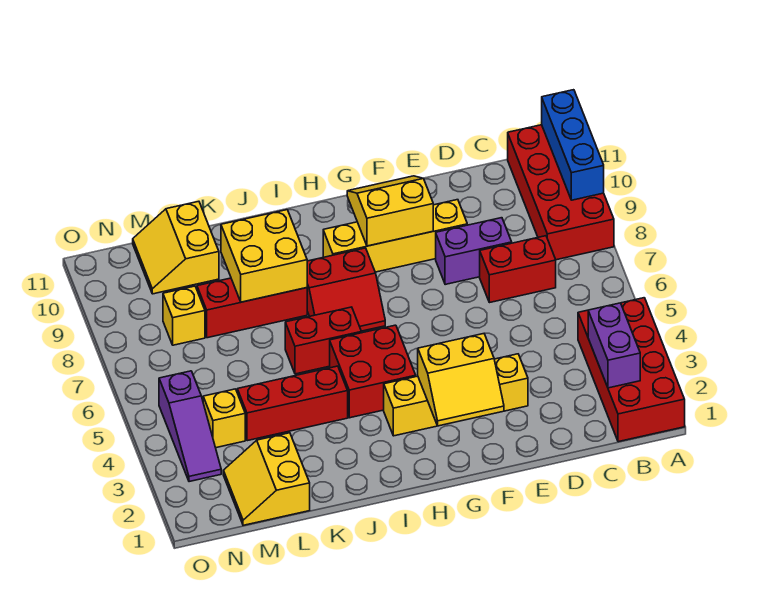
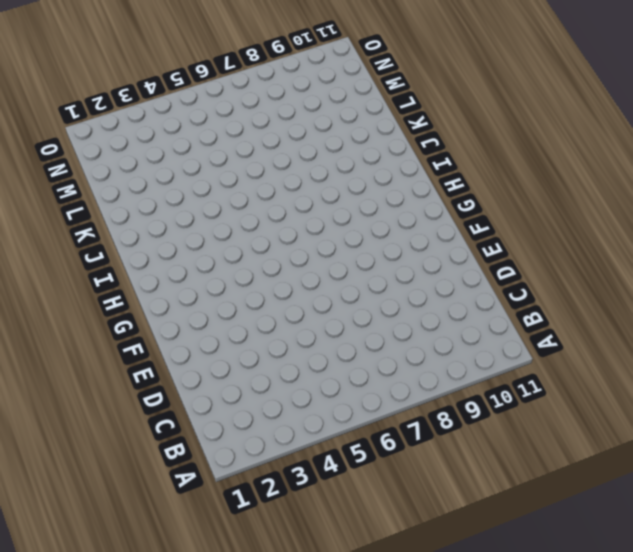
none -> red 2x4 brick [578,298,685,442]
none -> red 2x4 brick [508,125,614,260]
none -> red 1x2 brick [480,236,556,303]

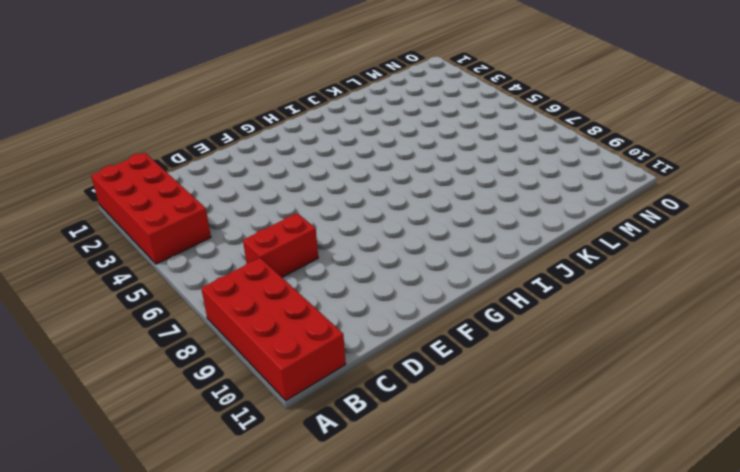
none -> purple 1x2 brick [436,218,512,285]
none -> yellow 1x4 brick [384,354,528,436]
none -> yellow 1x4 brick [323,200,467,272]

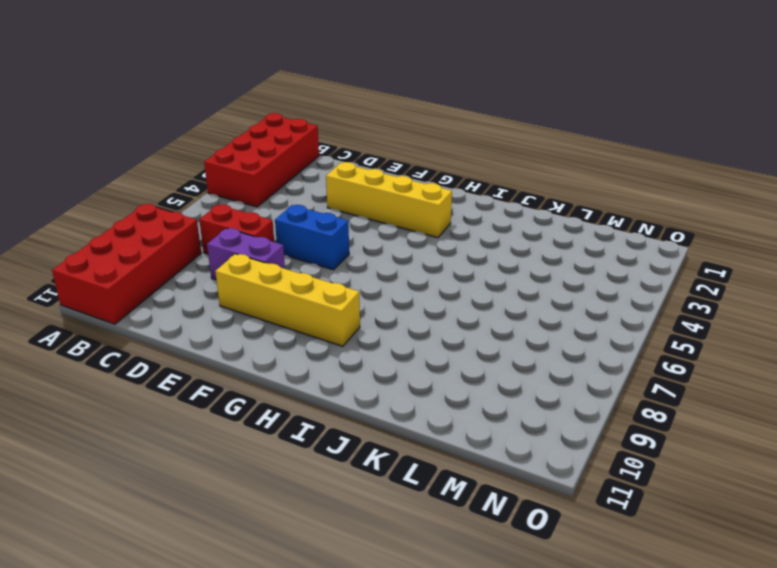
blue 1x2 brick [275,205,349,270] -> none
none -> red 2x2 brick [330,325,416,418]
none -> red 2x2 slope [307,248,385,331]
none -> red 1x2 brick [285,307,361,374]

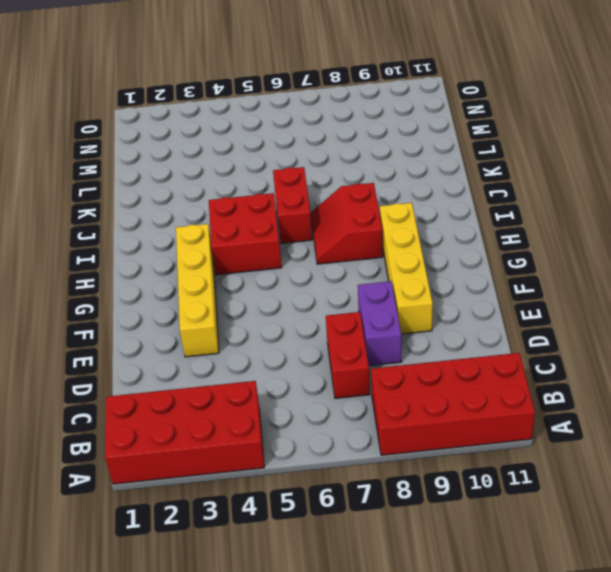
none -> red 1x3 brick [237,366,348,441]
none -> red 1x3 brick [197,278,307,338]
none -> yellow 2x2 slope [223,433,310,525]

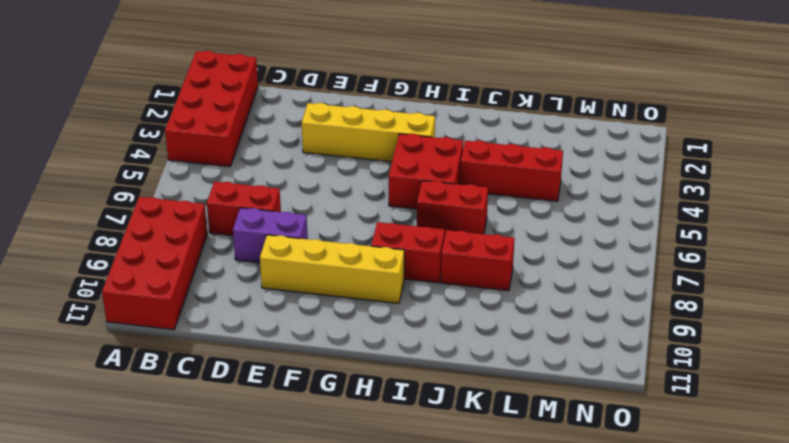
red 1x2 brick [441,230,515,291] -> red 1x3 brick [197,278,307,338]
none -> yellow 2x2 slope [223,433,310,525]
none -> yellow 2x2 slope [133,201,219,294]
none -> yellow 1x1 brick [203,389,245,448]

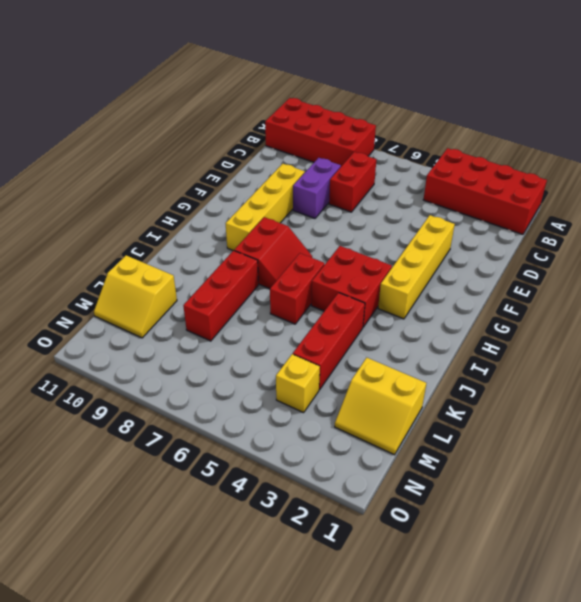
none -> yellow 1x1 brick [163,286,205,345]
none -> purple 1x3 slope [159,371,221,482]
none -> blue 1x3 brick [542,90,604,200]

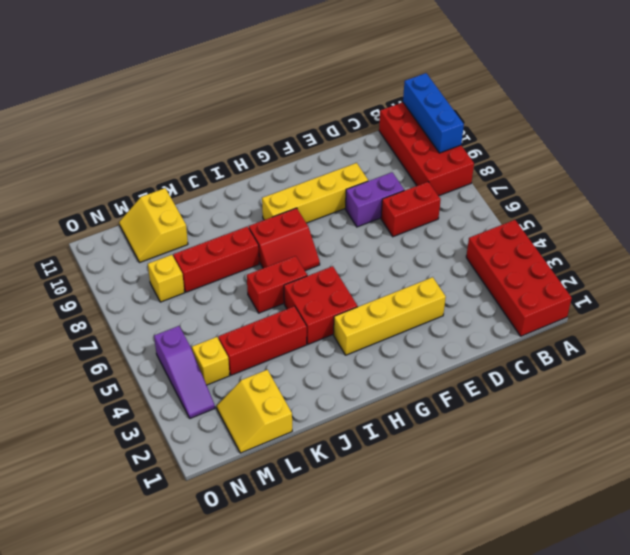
none -> purple 1x2 brick [588,303,640,388]
none -> yellow 2x2 slope [418,334,504,426]
none -> yellow 2x2 slope [347,176,433,246]

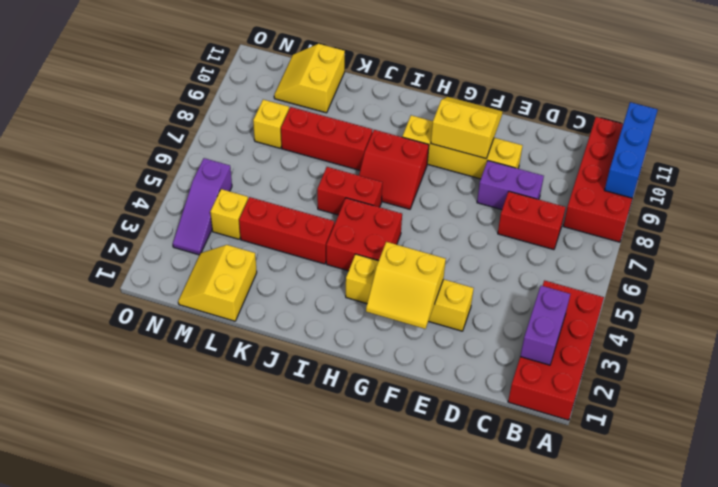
none -> yellow 2x2 brick [221,210,307,302]

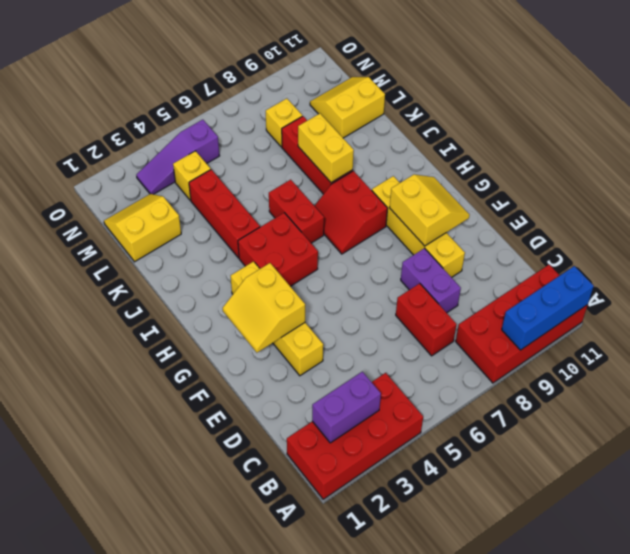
yellow 1x2 brick [298,114,354,183] -> yellow 2x2 brick [221,210,307,302]

